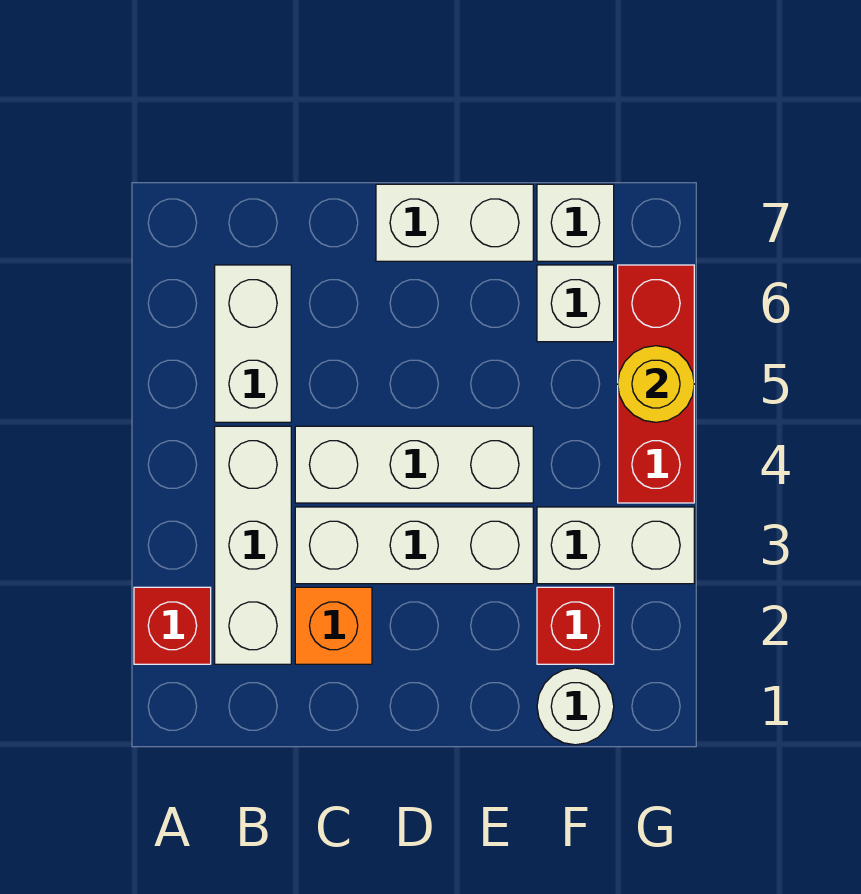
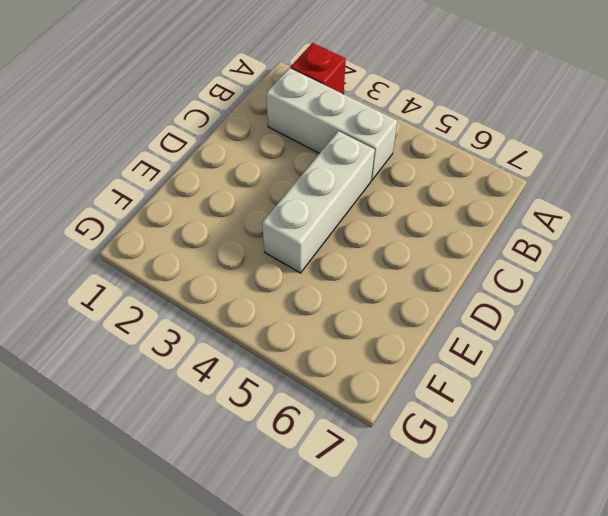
none -> white 1x2 brick [215,265,291,422]
none -> orange 1x1 brick [295,587,372,664]
none -> white 1x3 brick [295,507,533,584]

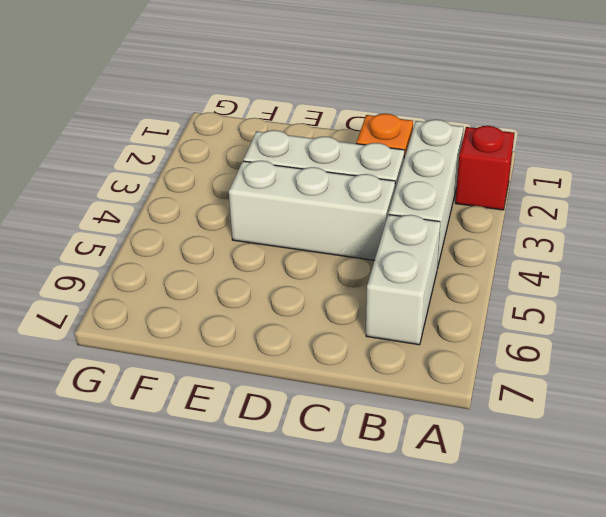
none -> white 1x2 brick [376,184,533,261]
none -> white 1x1 round brick [537,668,614,745]
none -> red 1x1 brick [537,587,614,664]

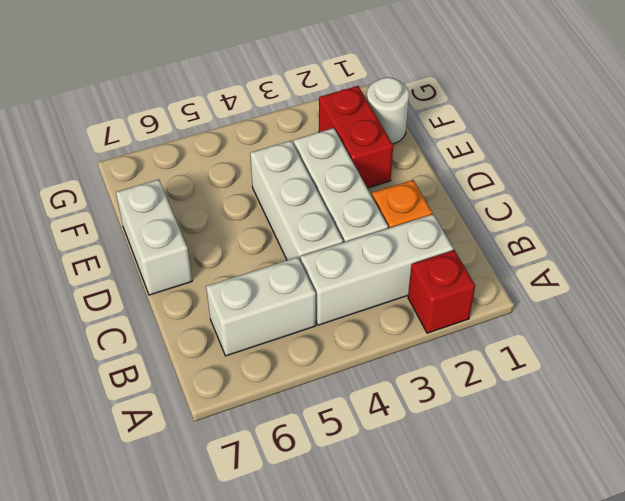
red 1x2 brick [319,86,393,188] -> red 1x1 brick [537,587,614,664]
none -> white 1x2 brick [537,507,694,584]
none -> white 1x1 brick [537,265,614,342]
none -> white 1x1 brick [537,184,614,261]

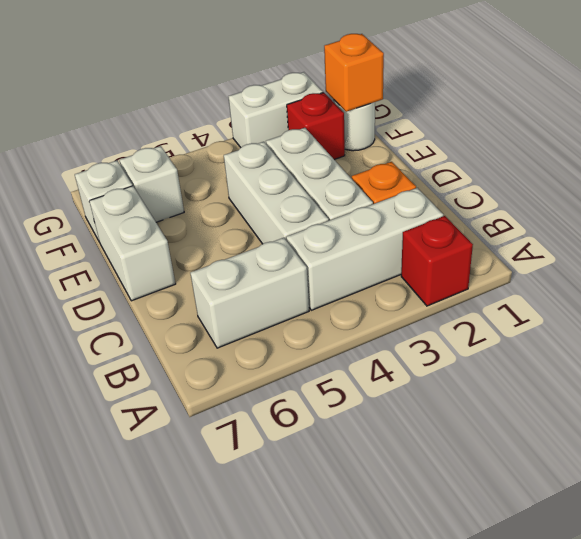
orange 1x1 brick [324,34,384,112] -> none
white 1x2 brick [228,72,323,148] -> white 1x2 brick turned to [537,507,694,584]
none -> red 1x3 brick [618,265,694,503]
none -> yellow 1x1 round brick [618,346,694,422]

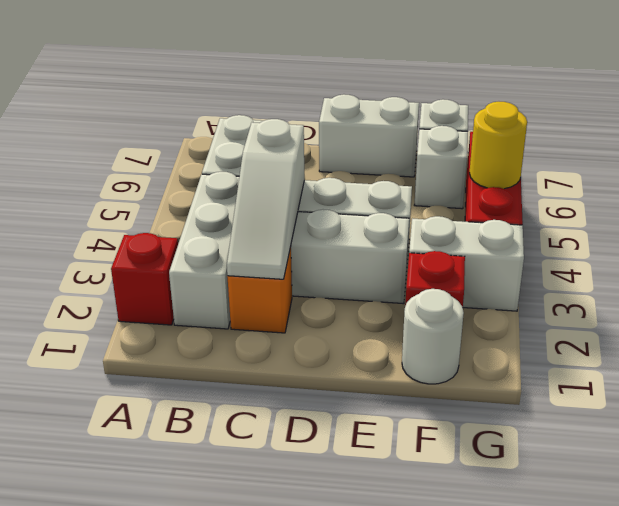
white 1x3 slope [227,119,304,279] -> none

